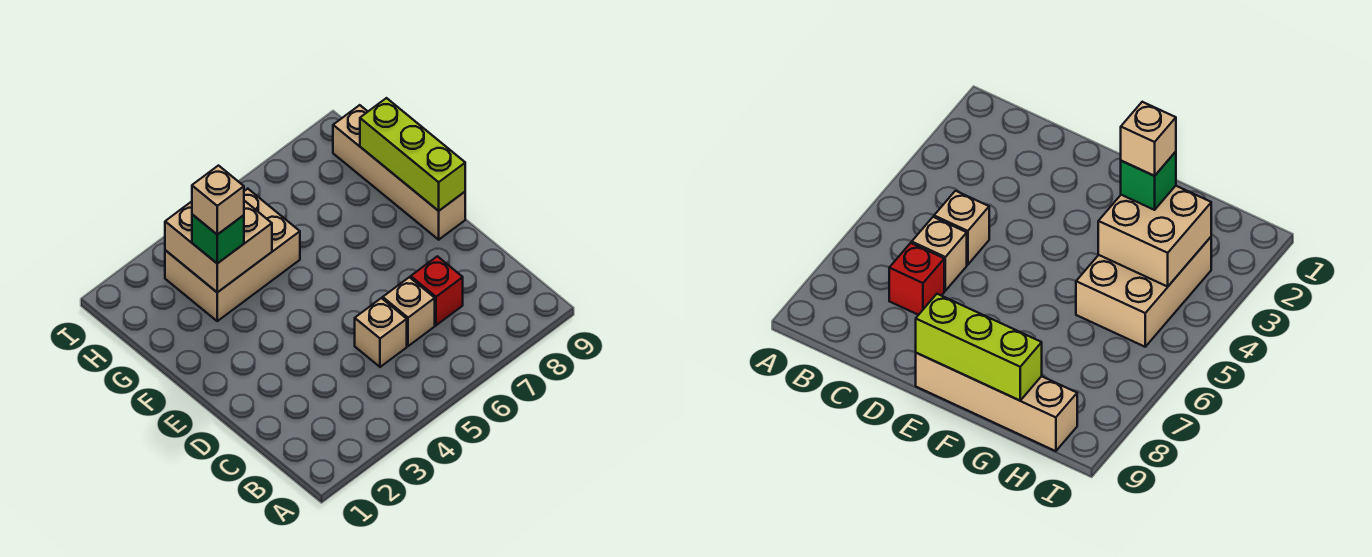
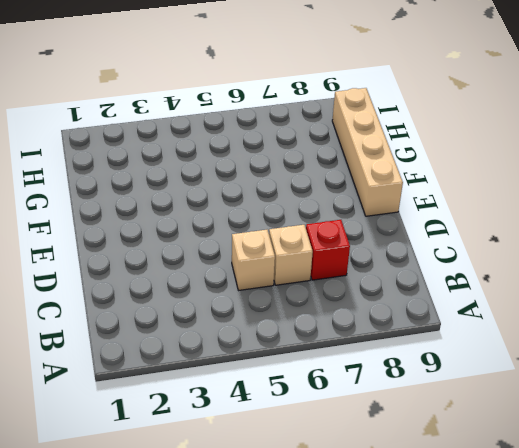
none -> tan 2x3 brick [165,189,300,321]
none -> lime 1x3 brick [360,98,465,211]

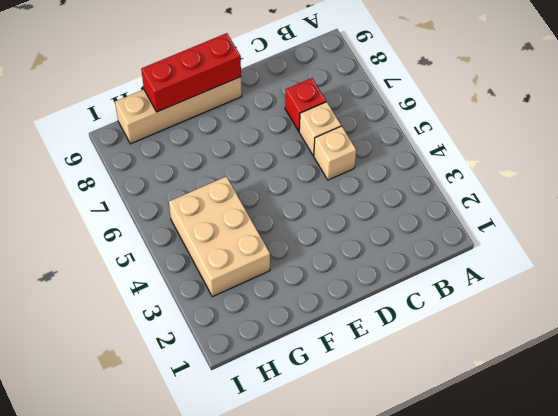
red 1x3 brick [141,33,241,112] -> lime 1x3 brick [360,98,465,211]
none -> tan 2x2 brick [165,201,272,292]
none -> green 1x1 brick [192,214,244,263]

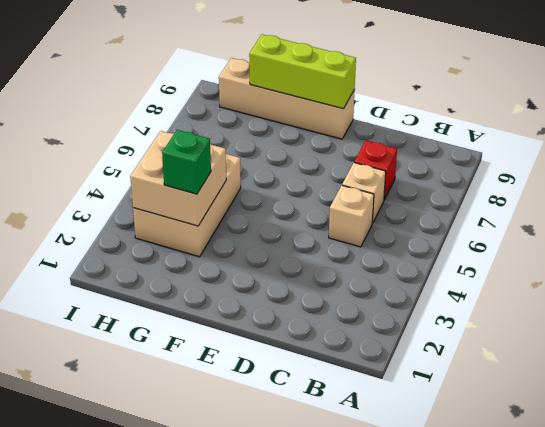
none -> tan 1x1 brick [192,166,244,235]

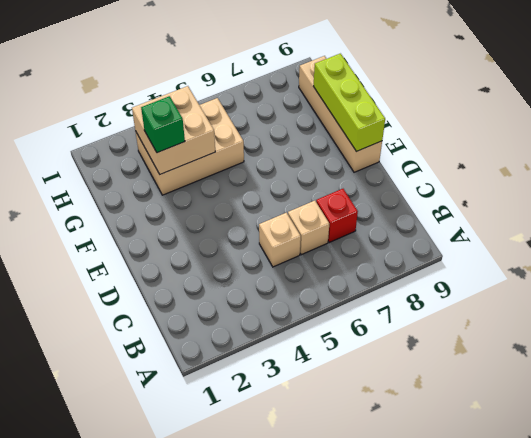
none -> tan 1x1 brick [192,166,244,235]

